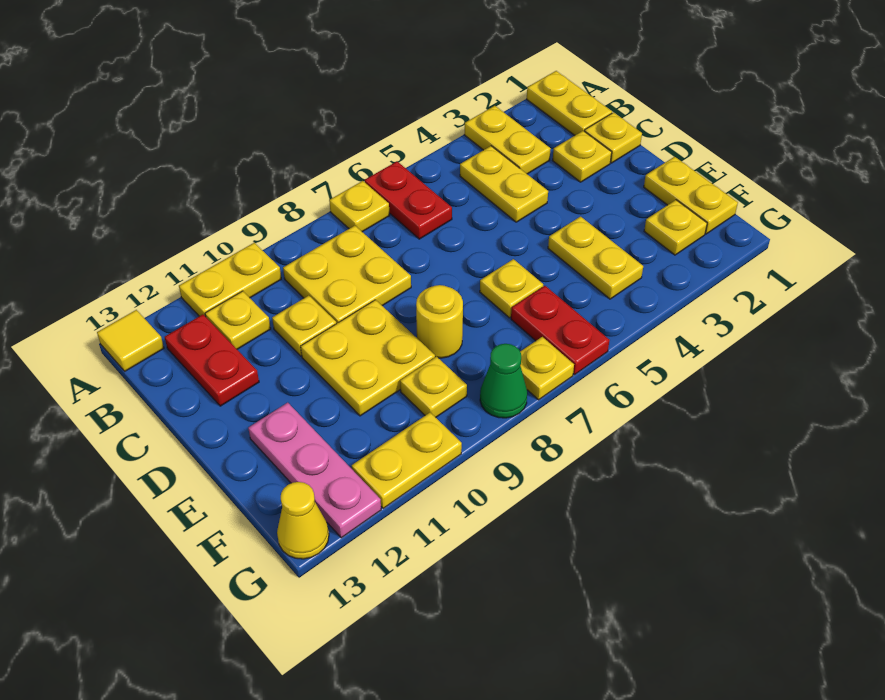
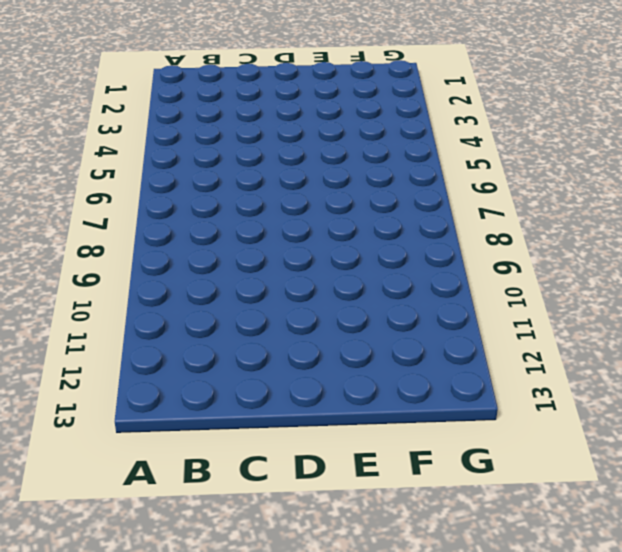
none -> yellow 1x2 plate [527,71,612,136]
none -> yellow 1x2 plate [464,106,551,174]
none -> red 1x2 plate [365,162,452,239]

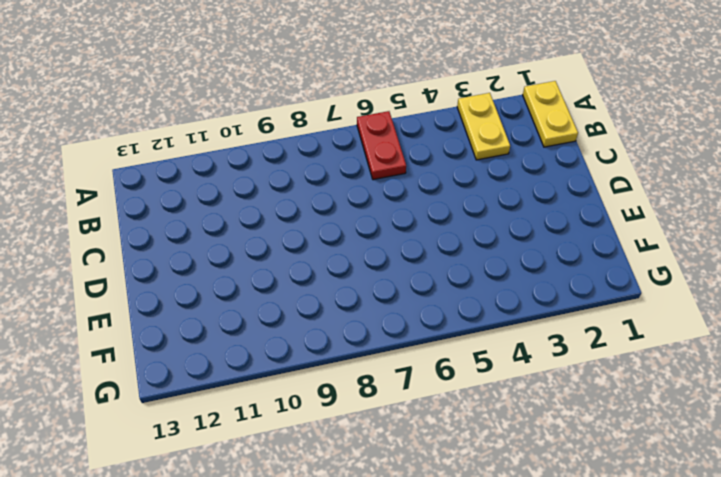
none -> yellow 1x1 plate [329,181,390,232]
none -> yellow 1x2 plate [179,243,281,317]
none -> yellow 1x1 tile [97,310,164,371]

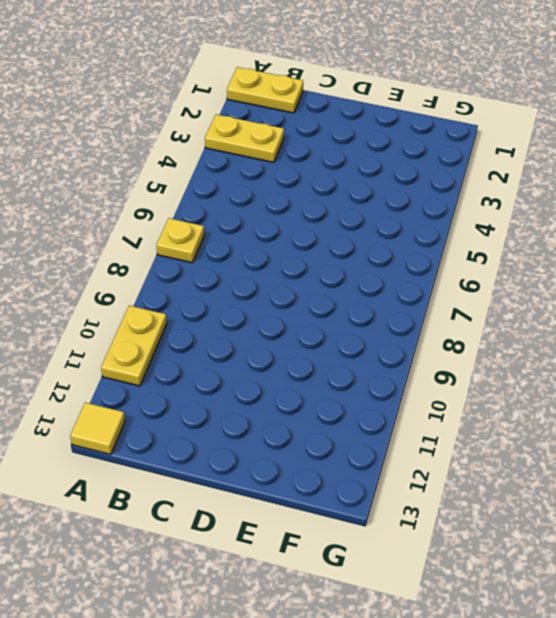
none -> red 1x2 plate [365,162,452,239]
none -> yellow 1x2 plate [460,146,548,222]
none -> yellow 2x2 plate [283,226,411,324]

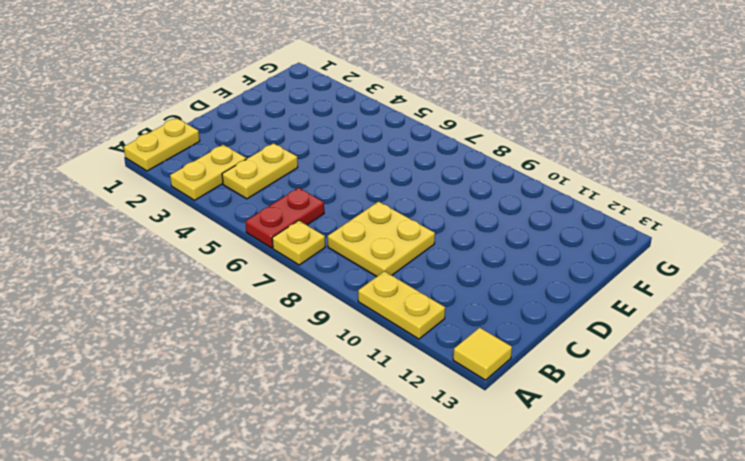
none -> yellow 1x1 plate [205,291,271,349]
none -> red 1x2 plate [165,314,259,406]
none -> yellow 1x1 plate [585,112,642,163]

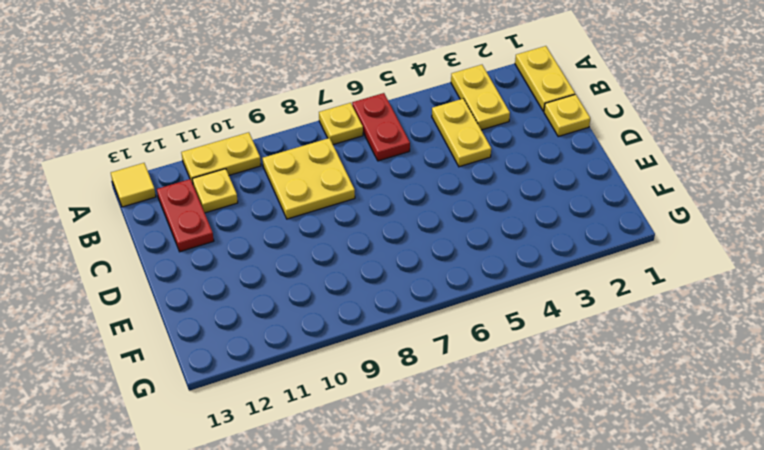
none -> yellow 1x1 plate [553,131,612,182]
none -> yellow 1x1 plate [272,296,336,356]
none -> yellow 2x2 plate [301,300,435,416]

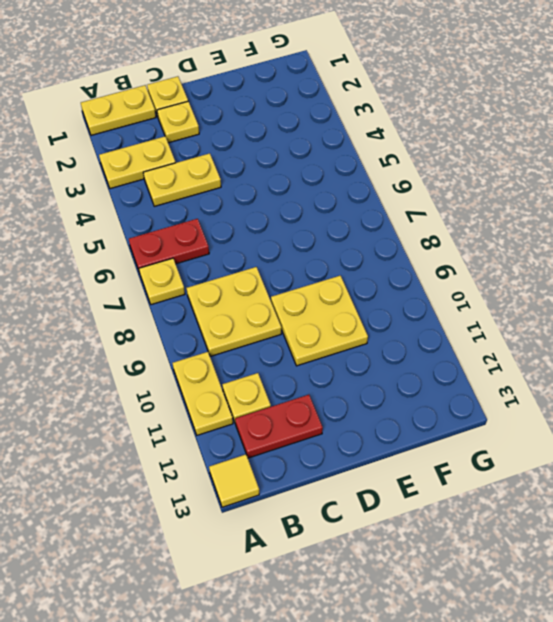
none -> yellow 1x1 plate [272,296,336,356]
none -> yellow 1x2 plate [644,157,738,234]
none -> yellow 1x2 plate [548,217,643,299]

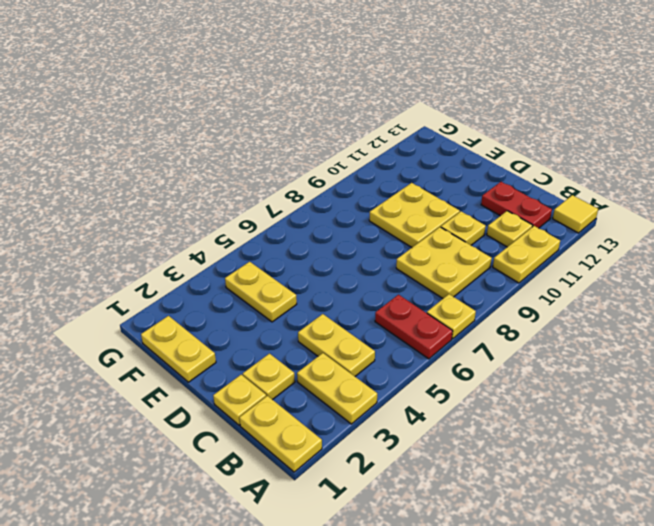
none -> yellow 1x1 plate [480,259,543,318]
none -> yellow 1x1 round brick [416,285,463,358]
none -> pink 1x3 plate [248,403,381,538]

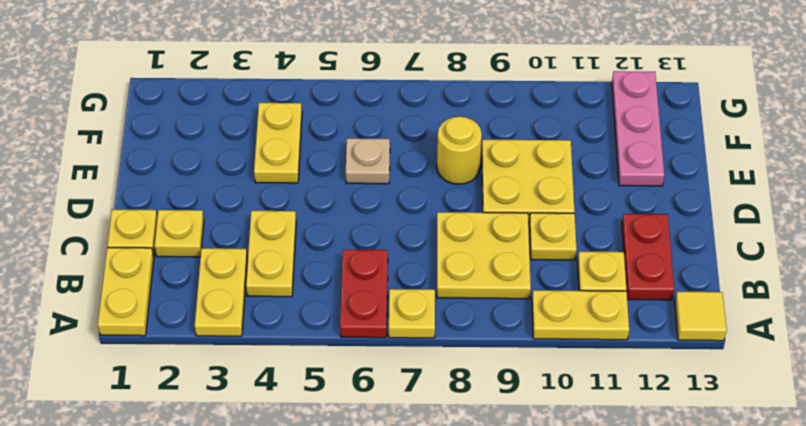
tan 1x1 plate [346,138,390,184] -> yellow 1x1 plate [480,259,543,318]
none -> yellow 1x2 plate [644,157,738,234]
none -> yellow 1x1 plate [644,200,707,255]
none -> red 1x2 plate [511,286,610,375]

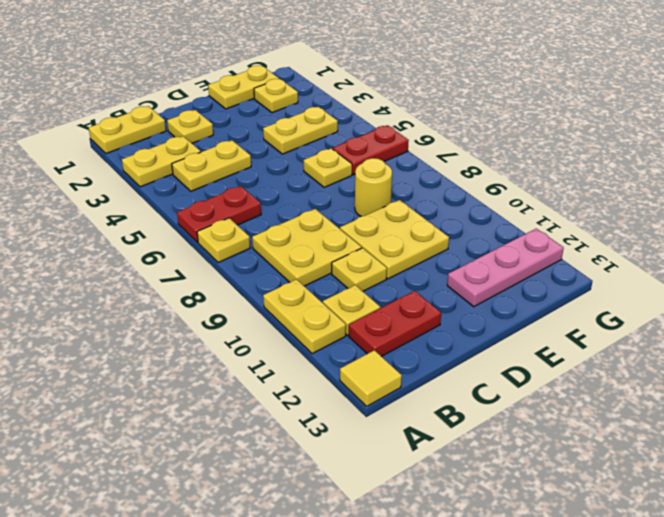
none -> yellow 1x1 plate [585,112,642,163]
none -> yellow 1x1 plate [400,357,467,417]
none -> yellow 1x1 plate [520,337,574,400]

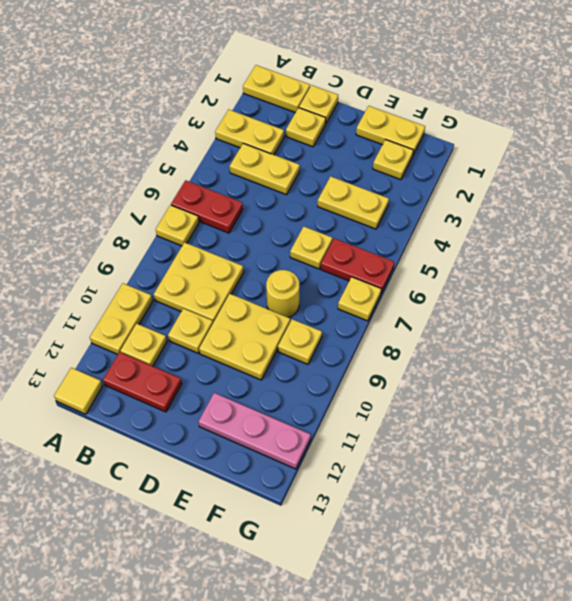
none -> green 1x1 cone [480,344,527,418]
none -> yellow 1x2 plate [352,413,462,508]
none -> yellow 1x1 cone [277,482,329,559]

